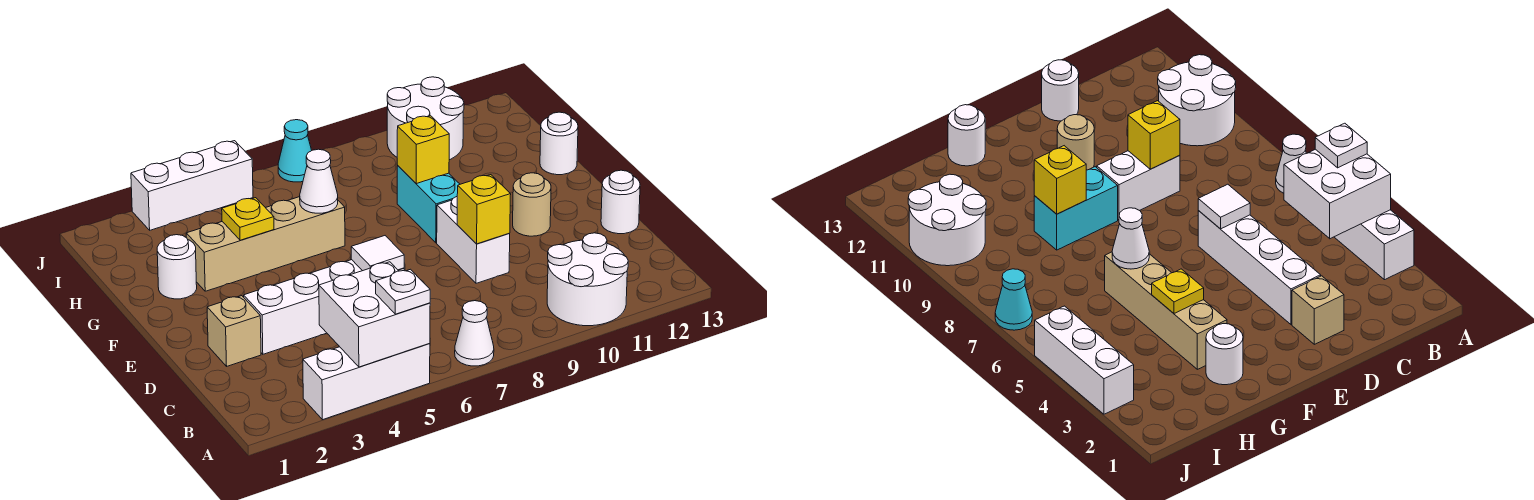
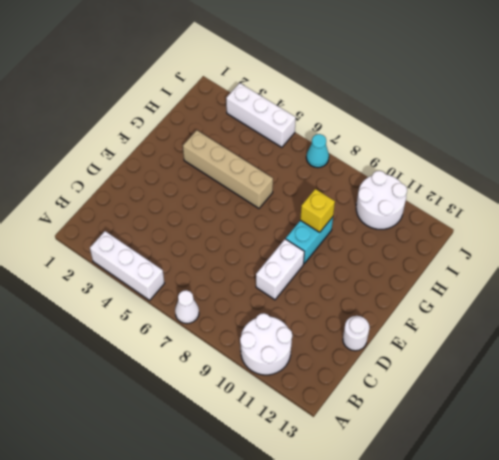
none -> tan 1x1 brick [207,296,261,366]
none -> white 1x4 brick [244,260,404,354]
none -> tan 1x1 round brick [513,173,551,236]

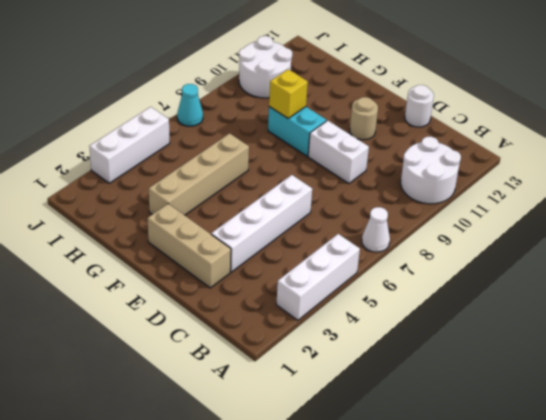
tan 1x3 brick [148,204,231,288] -> tan 1x1 brick [207,296,261,366]
none -> white 1x1 round brick [157,235,197,299]
none -> white 1x1 round brick [540,112,578,175]
none -> white 2x2 brick [319,262,430,367]

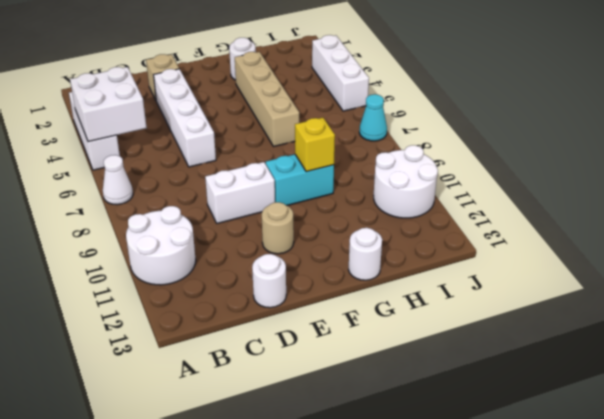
none -> white 1x1 tile [351,236,404,271]
none -> yellow 1x1 brick [457,175,511,244]
none -> yellow 1x1 plate [222,198,274,240]

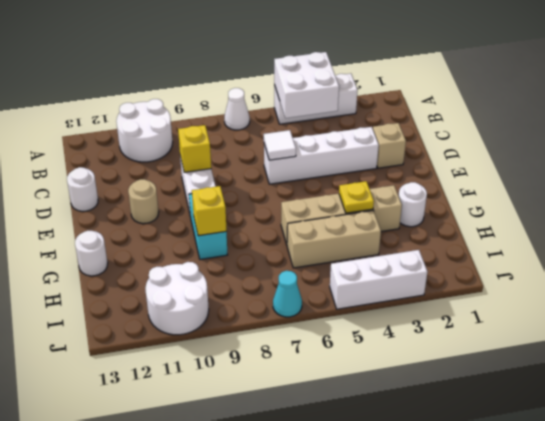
tan 1x3 brick [287,211,381,268] -> none
none -> white 1x1 cone [300,149,338,213]
none -> white 1x1 plate [376,269,430,314]

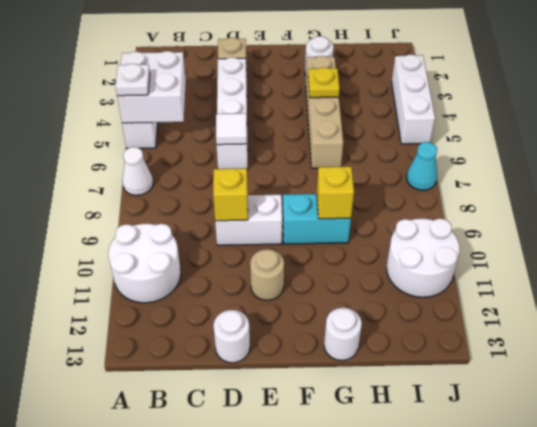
none -> white 1x1 cone [300,149,338,213]

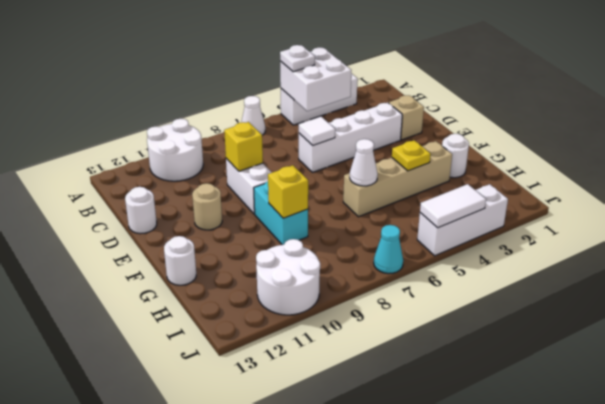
white 1x2 tile [420,184,486,228] -> none

